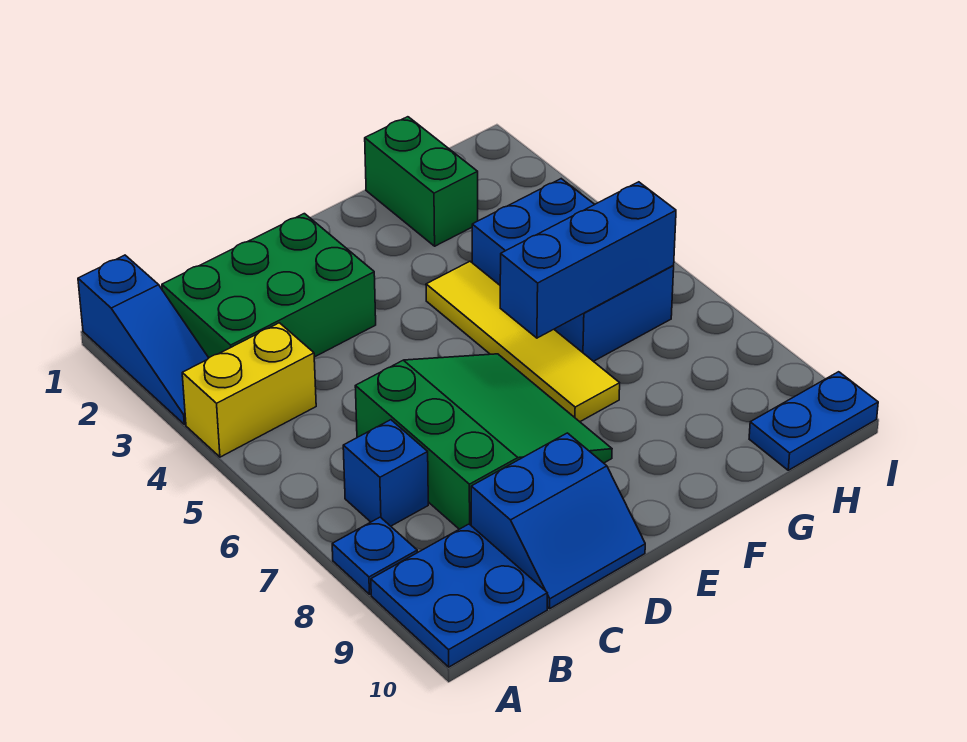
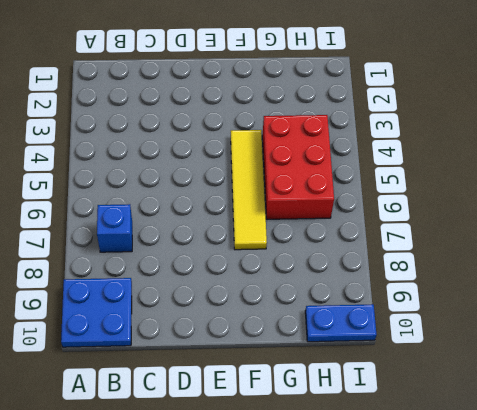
red 2x3 brick [262,115,334,219] -> blue 2x3 brick [472,179,674,361]
none -> blue 1x3 slope [78,255,208,424]
none -> yellow 1x2 brick [182,323,316,457]
none -> blue 1x1 plate [332,517,417,594]

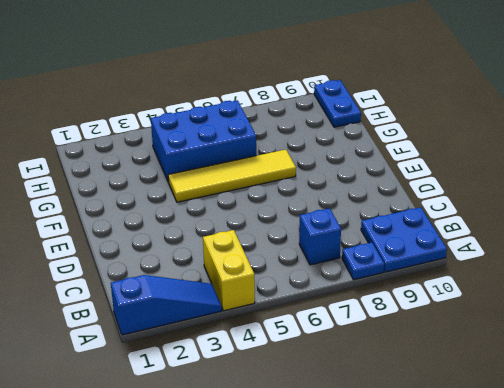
none -> green 2x3 brick [162,214,376,358]
none -> green 3x3 slope [355,354,612,529]
none -> blue 2x2 slope [471,433,645,609]

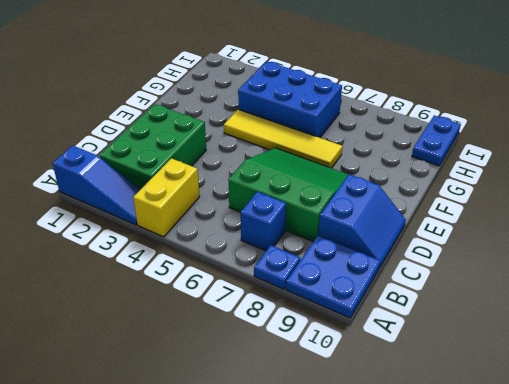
none -> green 1x2 brick [365,117,478,246]
none -> blue 1x3 brick [500,182,676,338]

